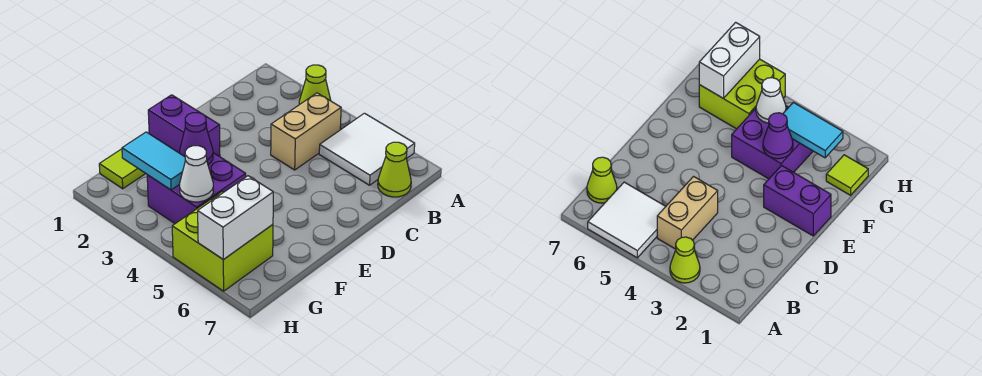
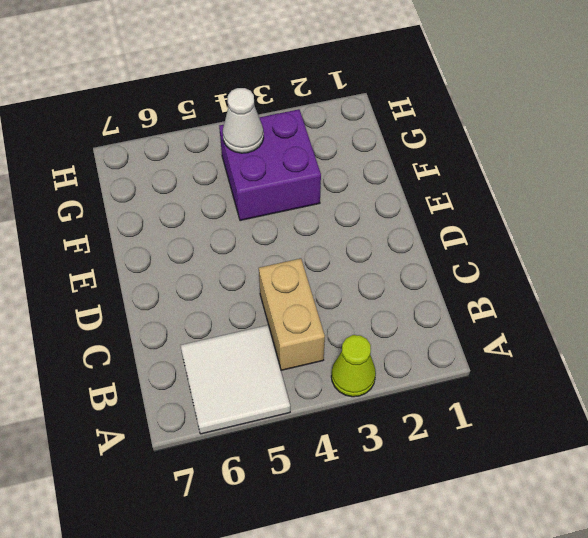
none -> lime 1x1 cone [378,142,411,197]
none -> purple 1x2 brick [148,95,220,156]
none -> lime 1x1 tile [99,149,146,189]

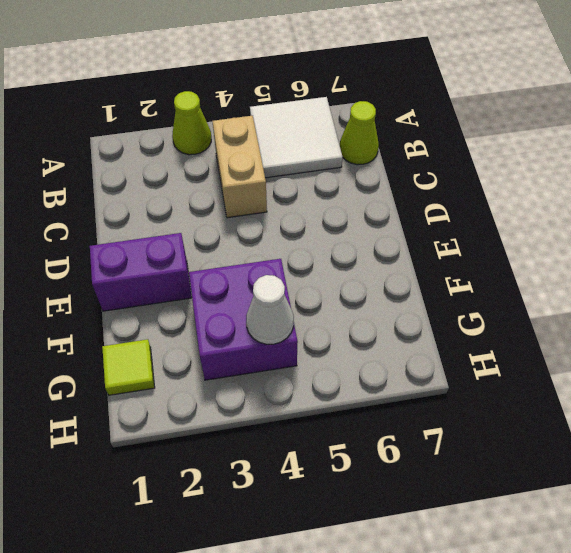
none -> lime 2x2 brick [172,192,273,291]
none -> purple 1x1 cone [180,113,213,165]
none -> cyan 1x2 tile [122,132,185,190]

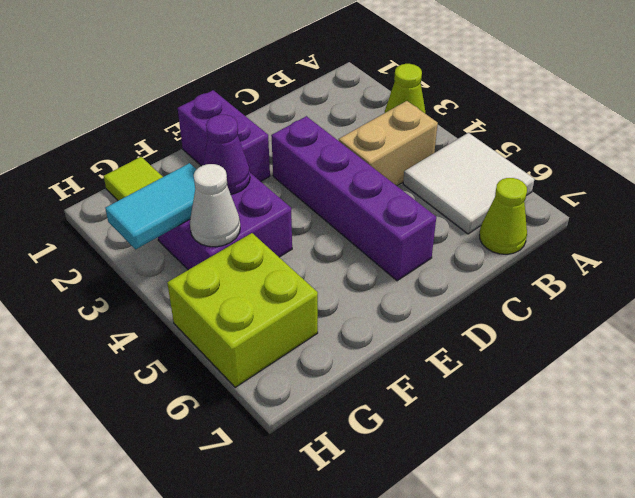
purple 1x4 brick [271,116,436,281] -> none
cyan 1x2 tile [105,163,197,249] -> cyan 1x2 tile turned to [122,132,185,190]
none -> white 1x2 brick [198,176,273,260]

